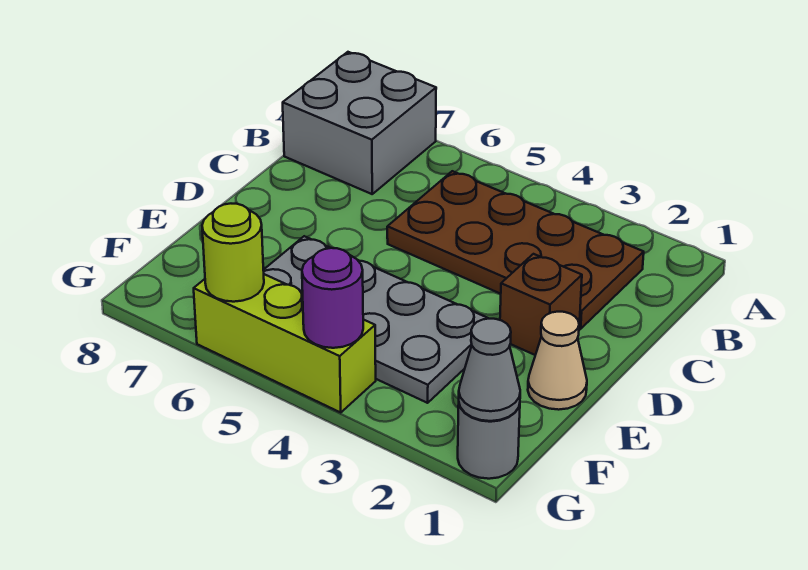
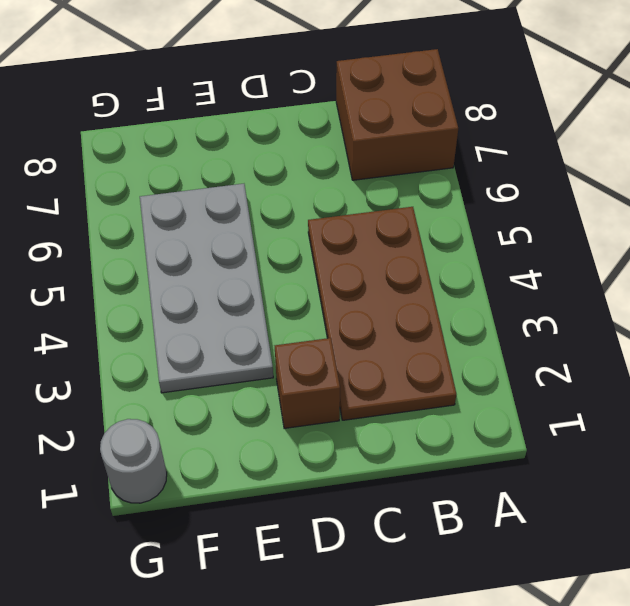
brown 2x2 brick [336,49,458,180] -> grey 2x2 brick [283,52,436,194]
none -> tan 1x1 cone [528,312,587,410]
none -> lime 1x3 brick [194,274,376,412]

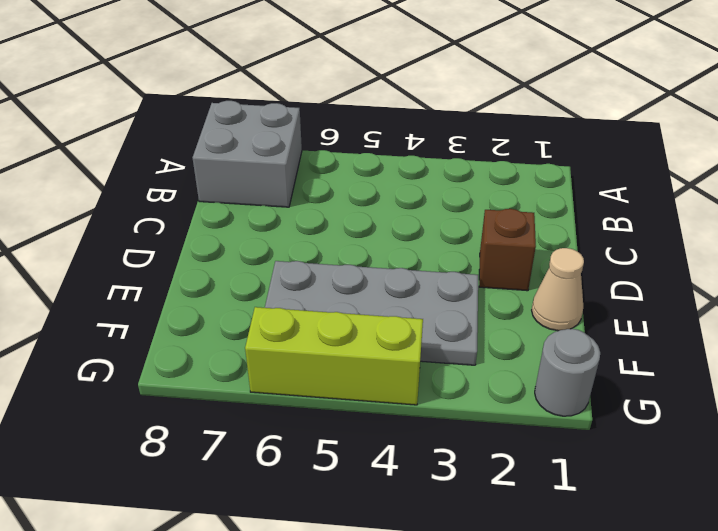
none -> brown 2x4 plate [387,171,644,329]
none -> grey 1x1 cone [459,319,520,421]

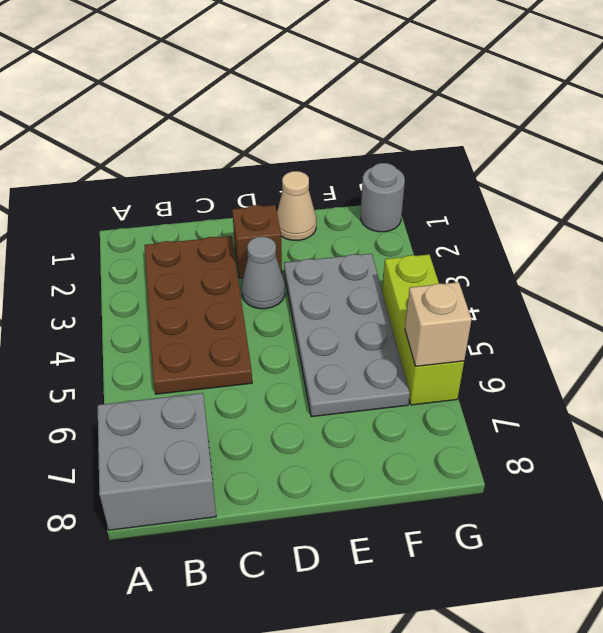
grey 1x1 cone [241,237,285,309] -> grey 1x1 cone moved to [459,319,520,421]
tan 1x1 brick [405,282,472,366] -> lime 1x1 round brick [202,204,264,302]
none -> purple 1x1 round brick [302,248,363,348]

